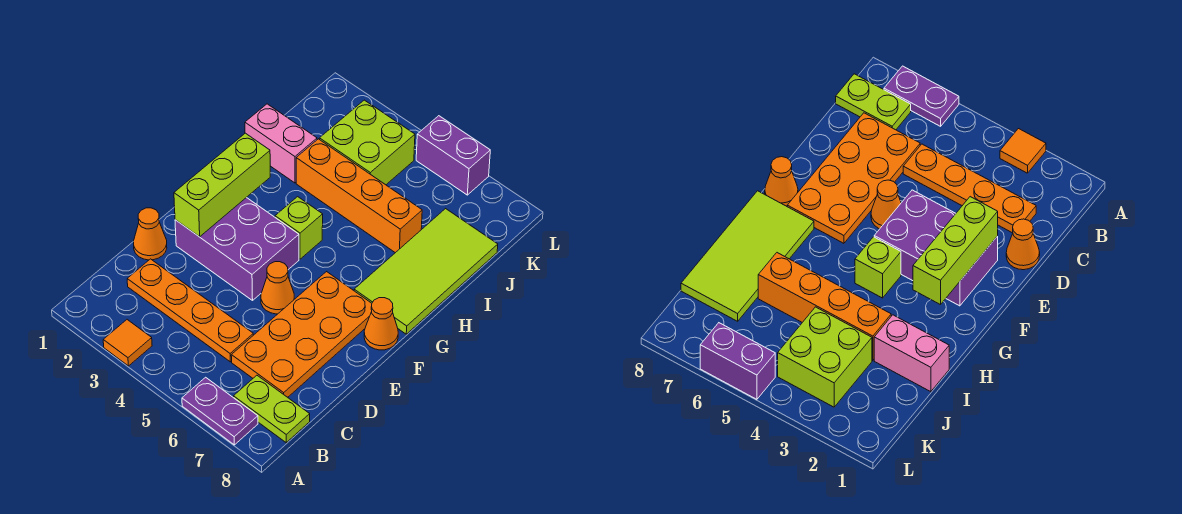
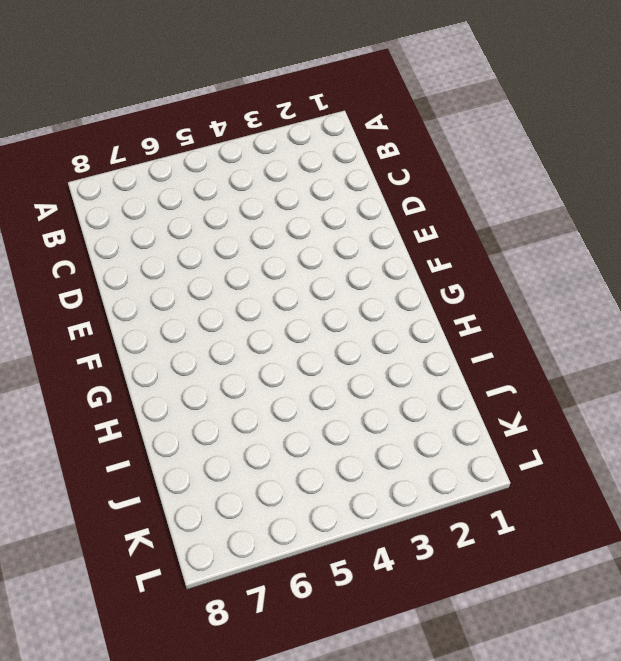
none -> orange 1x1 tile [103,320,152,366]
none -> purple 1x2 plate [182,377,258,445]
none -> lime 1x2 plate [234,375,310,443]

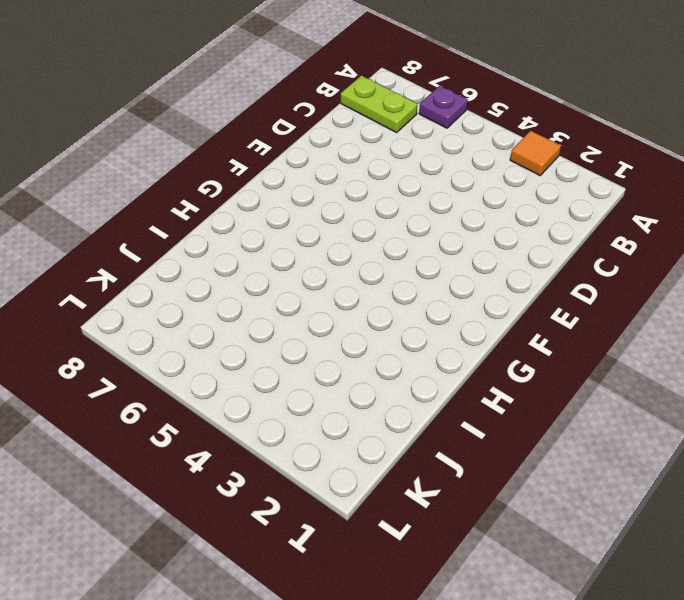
purple 1x1 plate [419,86,468,128] -> purple 1x2 plate [182,377,258,445]
none -> orange 1x4 plate [127,259,253,362]
none -> orange 2x4 plate [231,272,372,397]
none -> orange 1x1 cone [134,208,167,260]

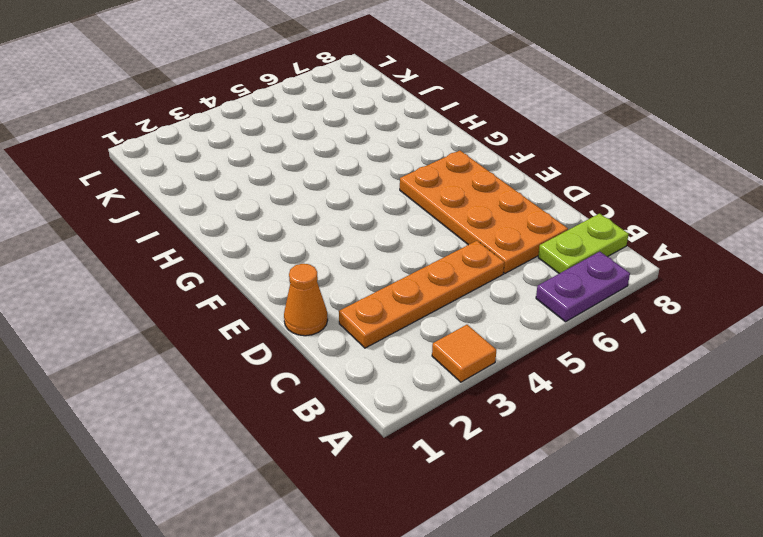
none -> purple 2x3 brick [175,197,299,300]
none -> orange 1x1 cone [261,262,294,314]
none -> orange 1x1 cone [364,298,398,350]

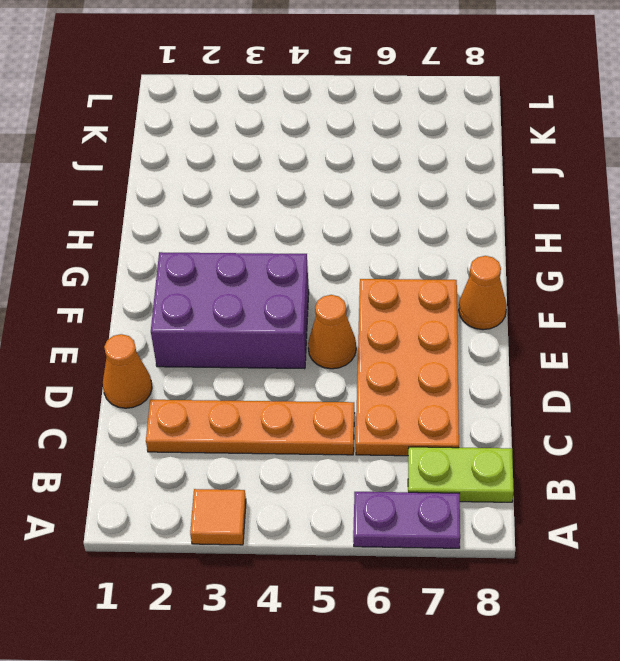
none -> lime 1x1 brick [275,197,323,259]
none -> lime 2x4 tile [354,209,498,334]
none -> pink 1x2 brick [245,104,317,183]

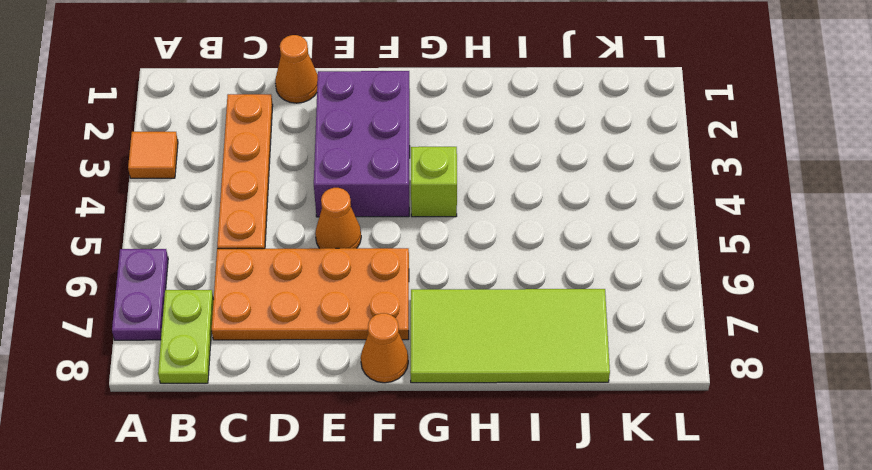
none -> pink 1x2 brick [245,104,317,183]
none -> orange 1x4 brick [296,139,422,253]
none -> lime 2x2 brick [319,100,415,185]

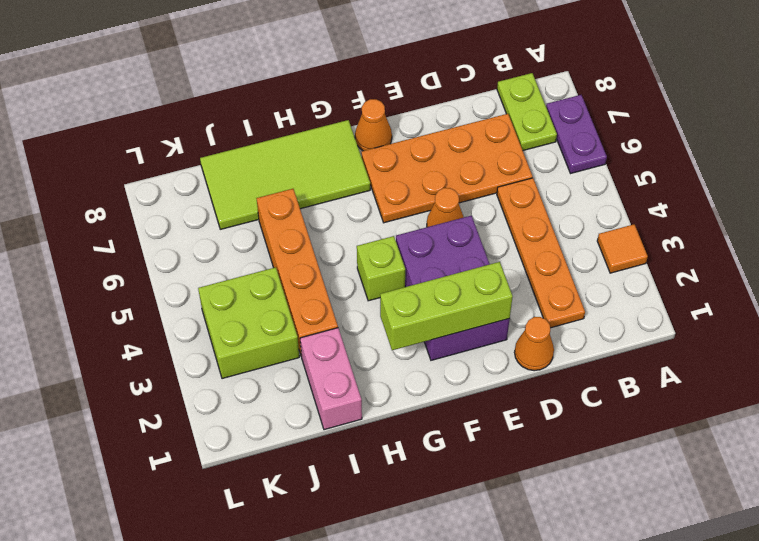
none -> purple 1x2 brick [416,116,490,195]

